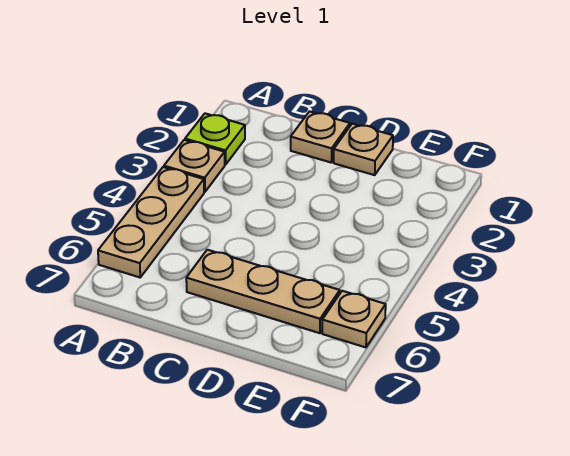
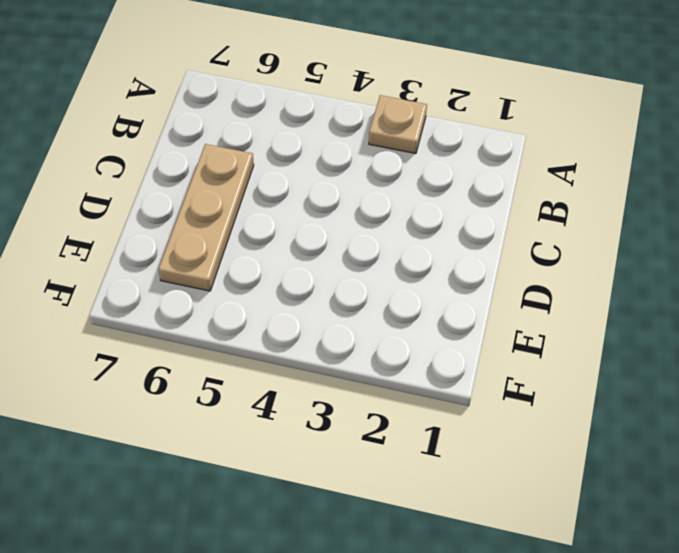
none -> lime 1x1 plate [185,113,245,165]
none -> tan 1x3 plate [98,167,204,277]

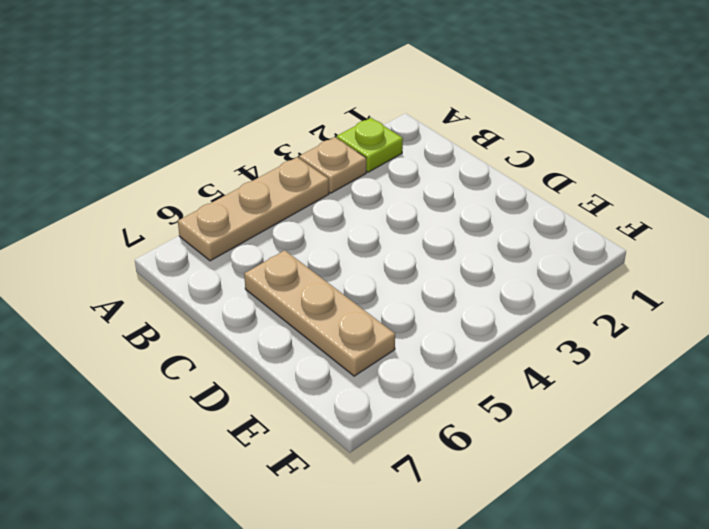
none -> tan 1x1 plate [291,111,350,162]
none -> tan 1x1 plate [334,124,393,175]

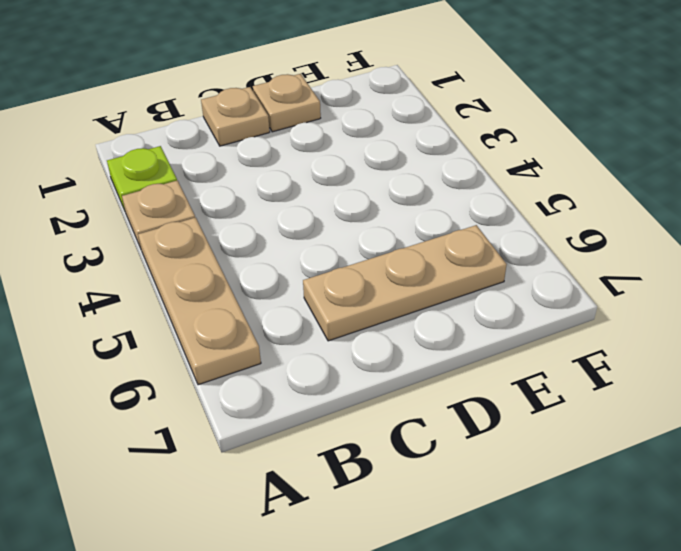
none -> tan 1x1 plate [322,291,386,347]

